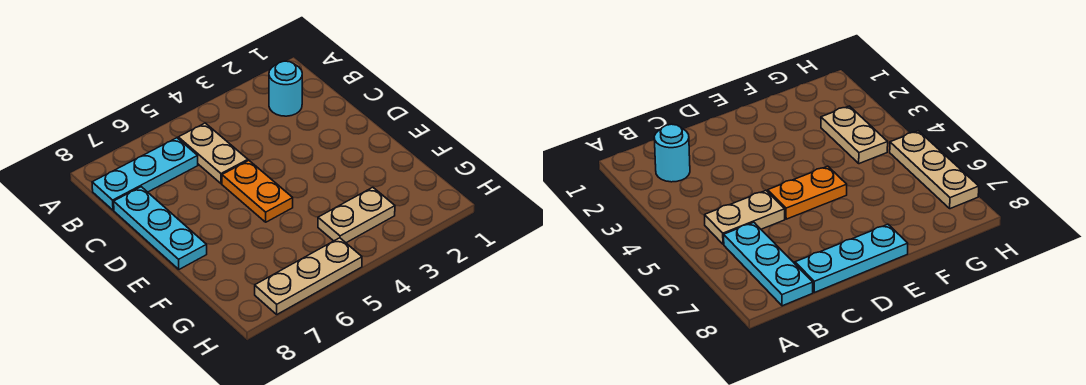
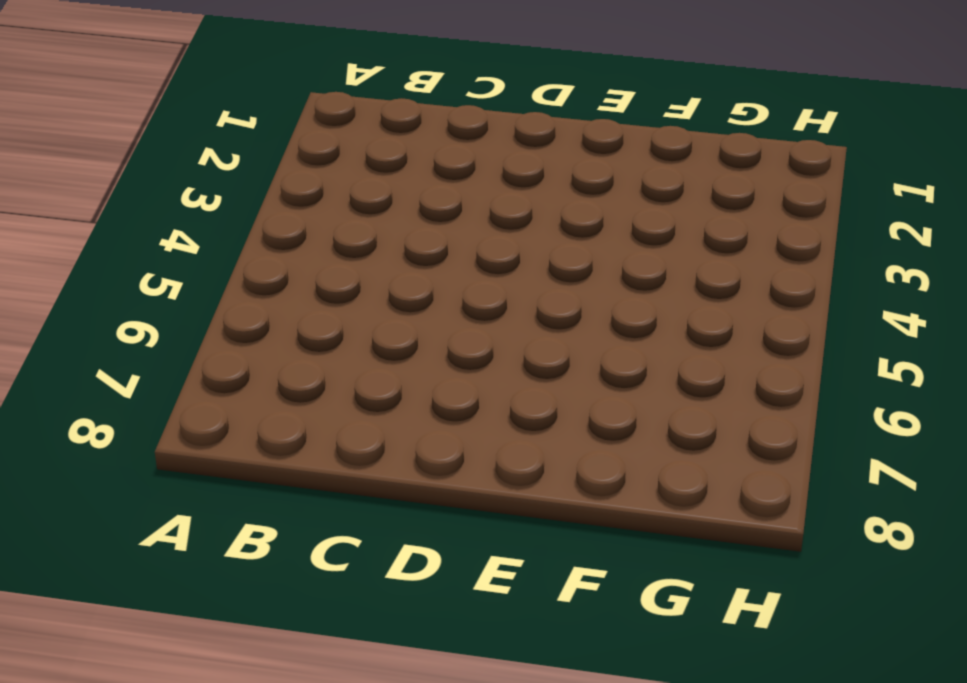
none -> cyan 1x1 round brick [269,61,302,116]
none -> tan 1x2 plate [178,123,248,184]

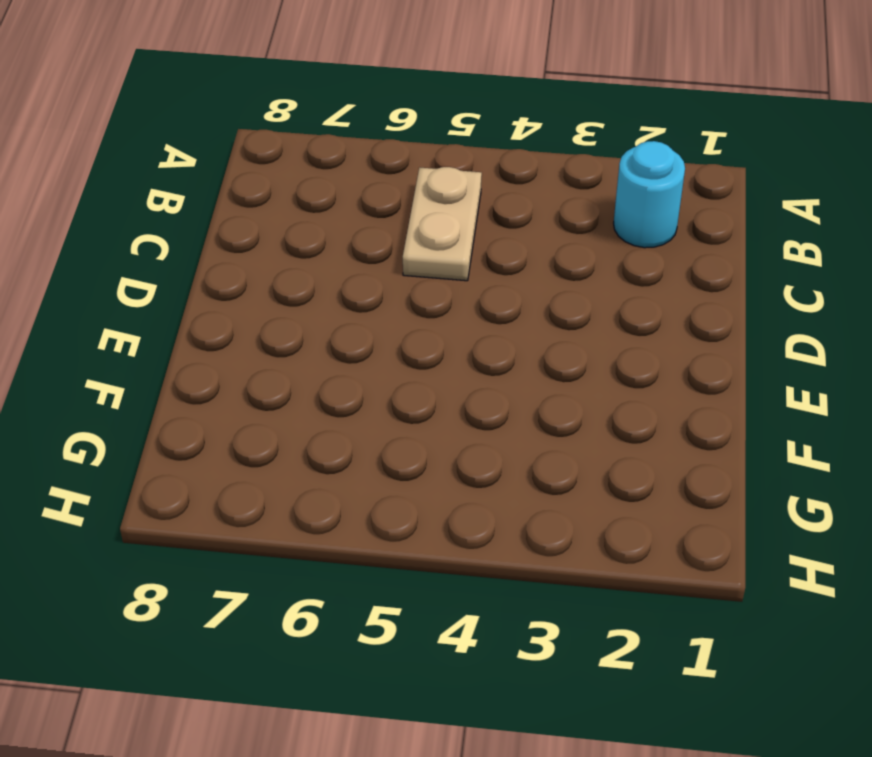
none -> cyan 1x3 plate [92,138,198,210]
none -> cyan 1x3 plate [114,187,207,269]

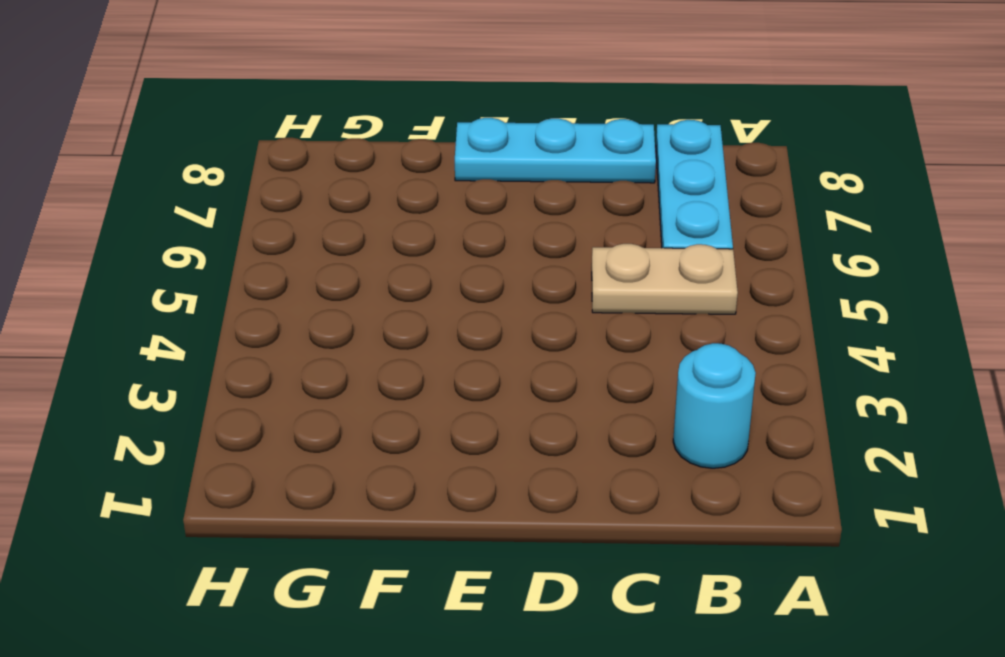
none -> orange 1x2 plate [222,161,293,222]
none -> tan 1x2 plate [318,187,395,243]

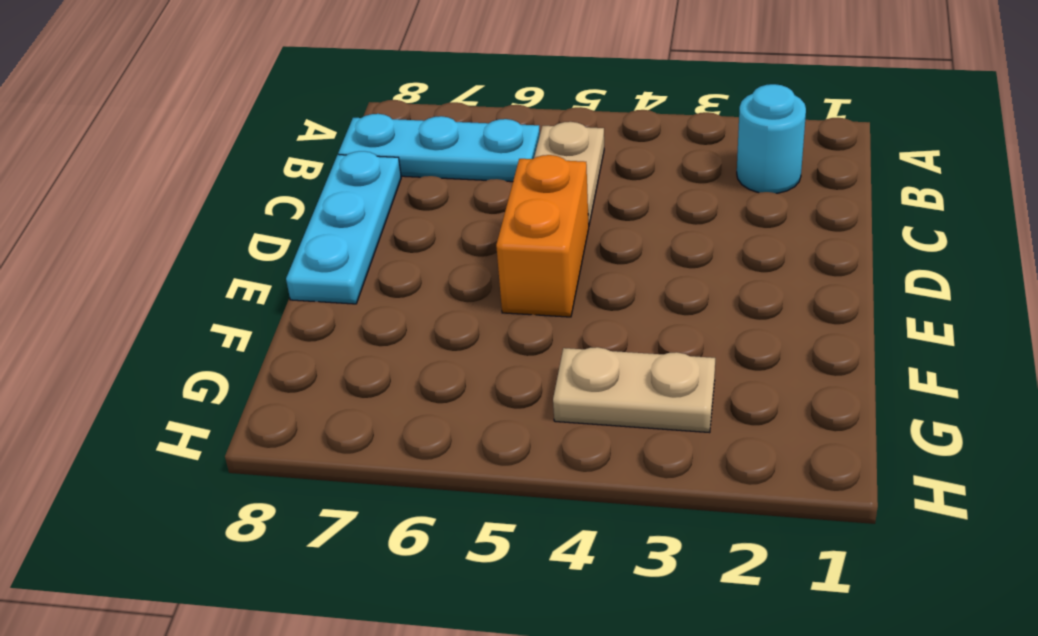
orange 1x2 brick [496,155,589,317] -> orange 1x2 plate [222,161,293,222]
none -> tan 1x3 plate [255,238,362,314]

